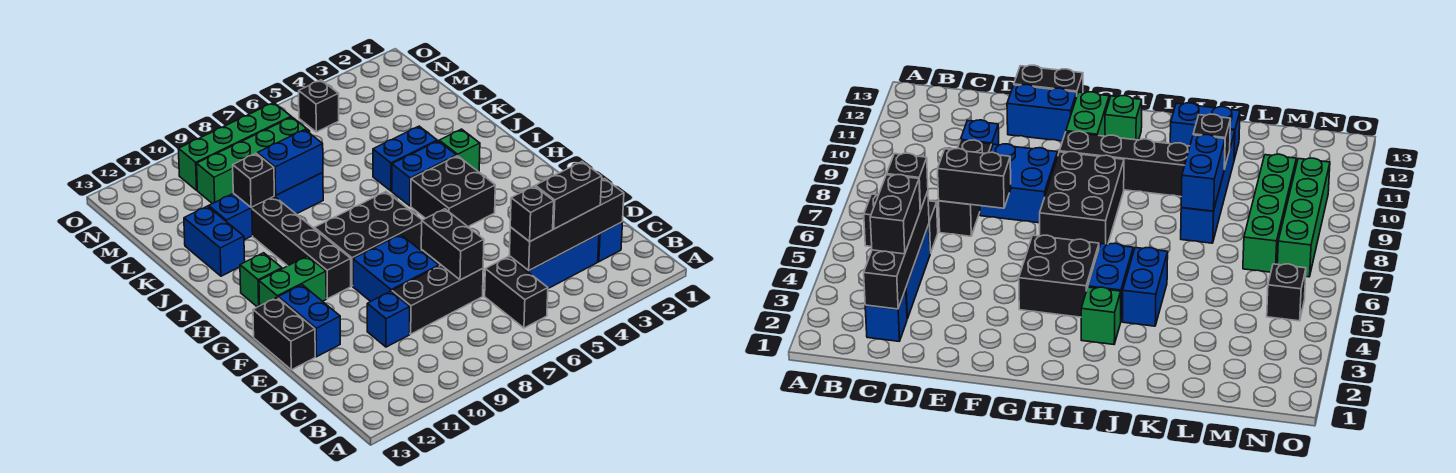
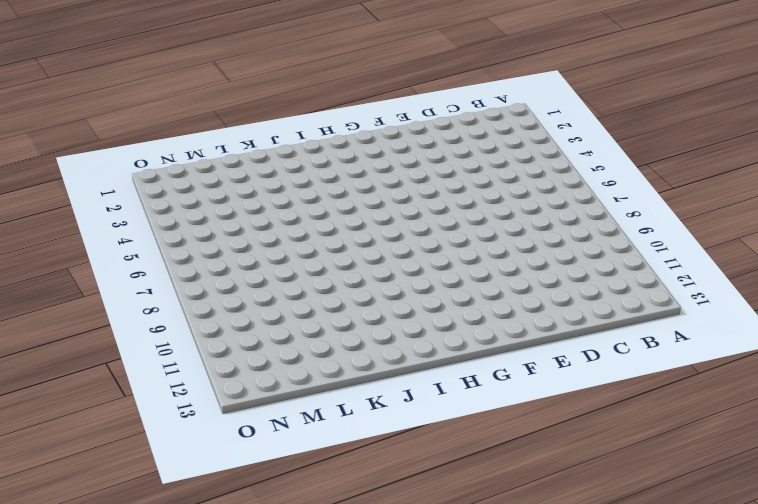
none -> black 1x2 brick [485,257,548,328]
none -> blue 1x1 brick [598,222,623,262]
none -> blue 1x3 brick [509,234,599,288]

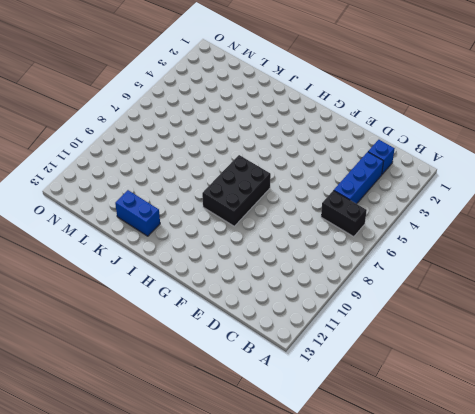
none -> black 1x3 brick [392,265,483,334]
none -> blue 1x1 brick [367,291,410,347]
none -> blue 2x2 brick [353,235,439,301]

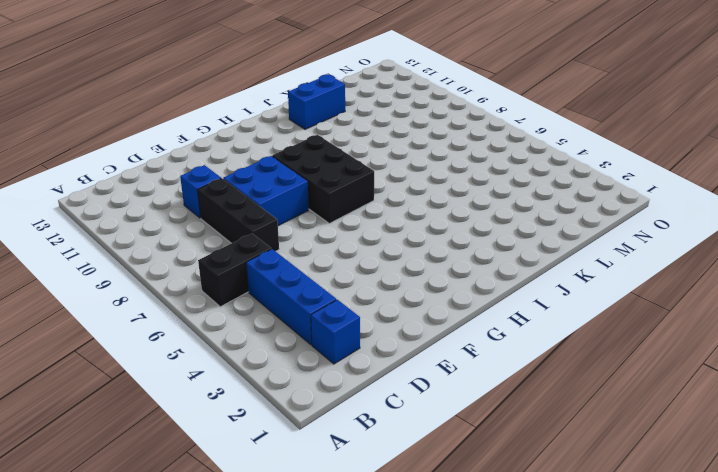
none -> blue 1x2 brick [278,285,340,357]
none -> black 1x2 brick [253,297,315,370]
none -> black 2x2 brick [411,156,495,227]

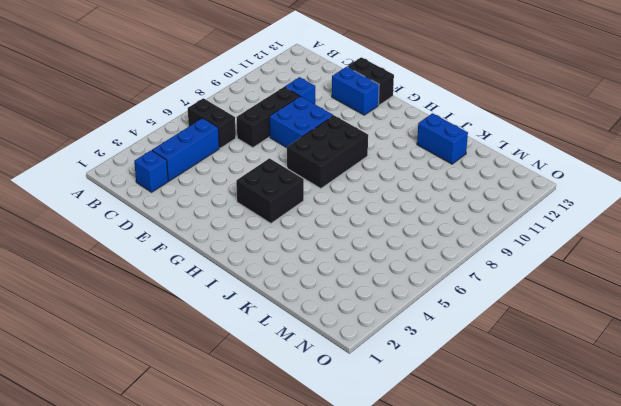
none -> black 1x4 brick [252,197,351,299]
none -> green 1x2 brick [259,256,326,306]
none -> green 1x1 brick [240,253,282,307]

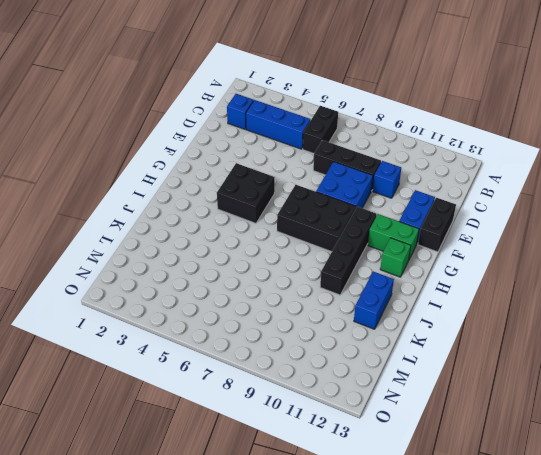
none -> green 1x1 brick [439,129,480,172]
none -> blue 1x2 brick [392,141,456,206]
none -> blue 1x2 brick [373,126,437,191]

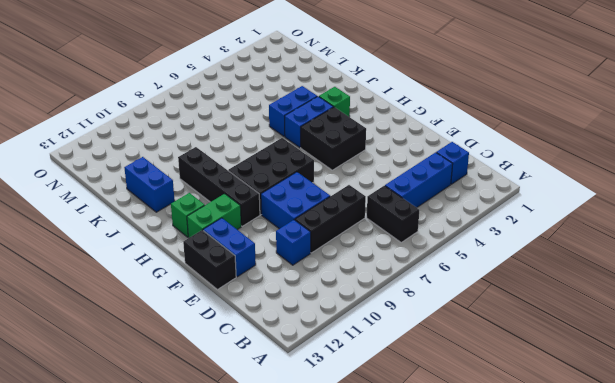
none -> blue 1x4 brick [209,172,323,240]
none -> green 1x4 brick [197,117,310,204]
none -> black 1x1 brick [299,80,339,132]

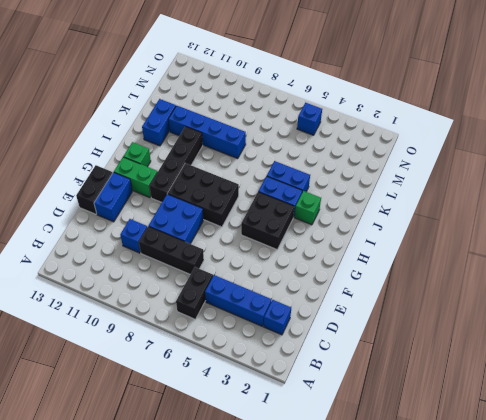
blue 1x1 brick [297,103,322,135] -> black 1x1 brick [299,80,339,132]
none -> green 1x4 brick [197,117,310,204]
none -> green 1x4 brick [178,103,291,190]
none -> black 1x4 brick [510,179,624,271]

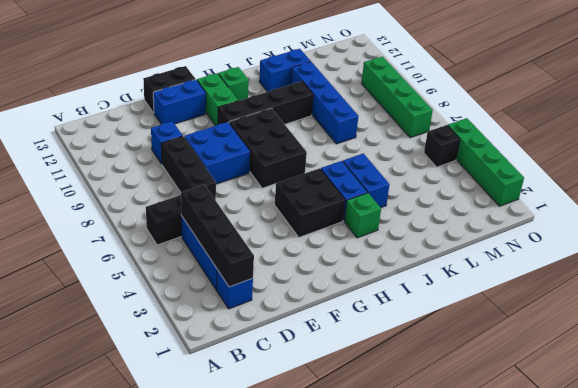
green 1x4 brick [448,118,524,206] -> green 1x4 brick moved to [197,117,310,204]
none -> black 1x2 brick [421,209,484,280]
none -> blue 1x2 brick [257,130,323,195]
none -> black 1x1 brick [233,153,274,208]

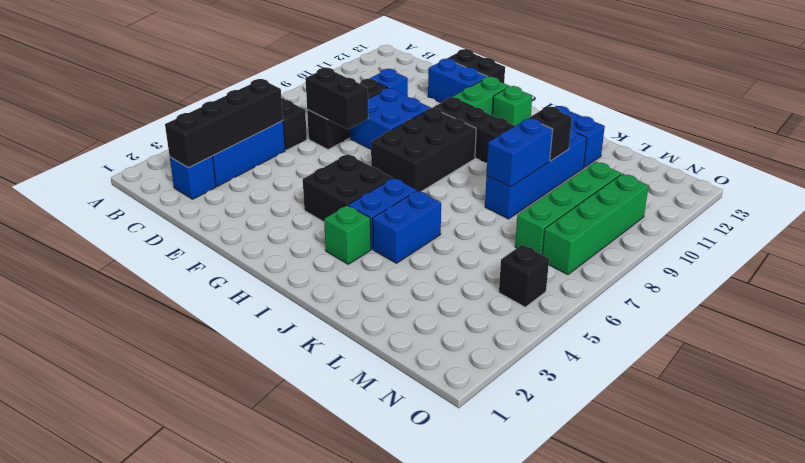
none -> black 1x2 brick [535,162,602,229]
none -> black 1x1 brick [510,186,554,242]

